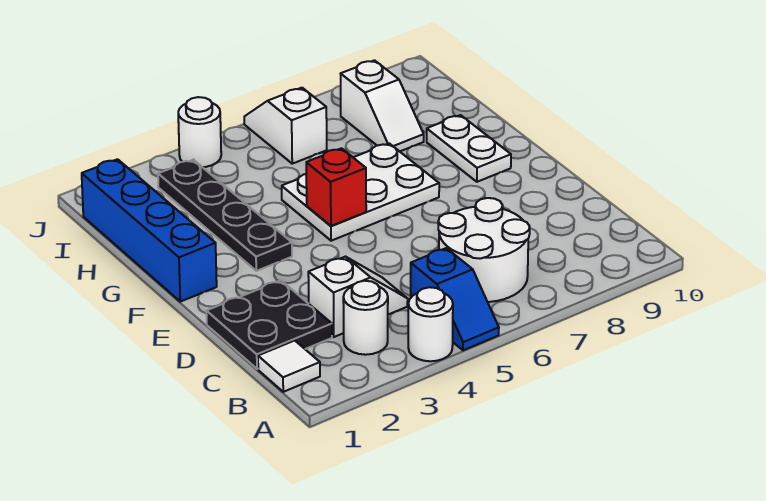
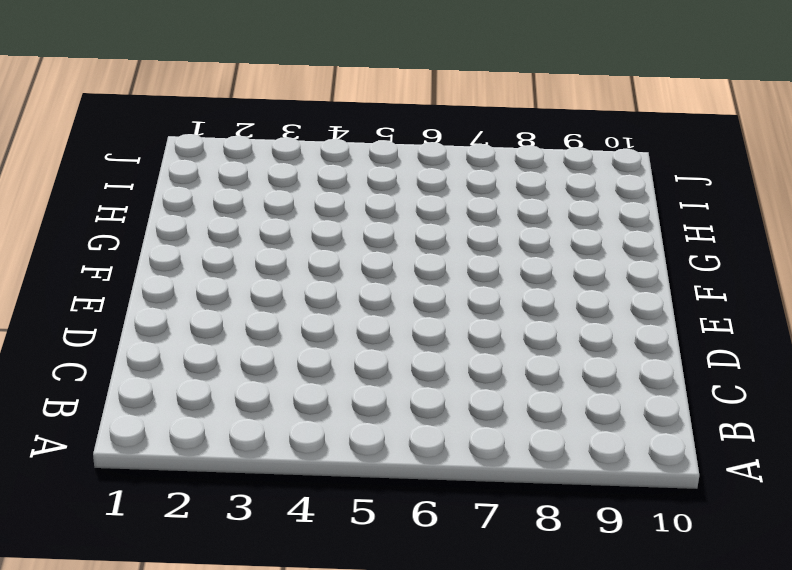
none -> white 1x1 round brick [408,287,453,361]
none -> blue 1x2 slope [411,248,499,350]
none -> white 1x1 tile [258,341,320,392]

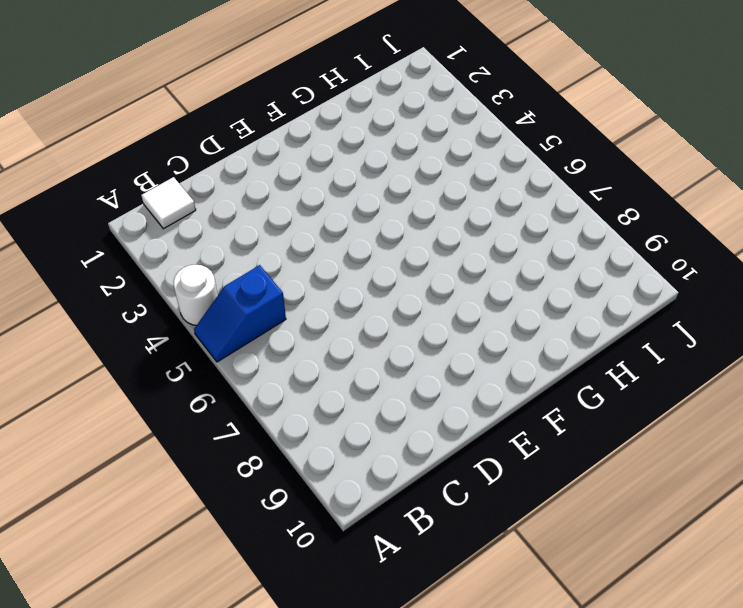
none -> white 1x1 round brick [343,281,388,355]
none -> white 2x2 round brick [438,198,530,302]
none -> black 2x2 plate [206,280,332,369]

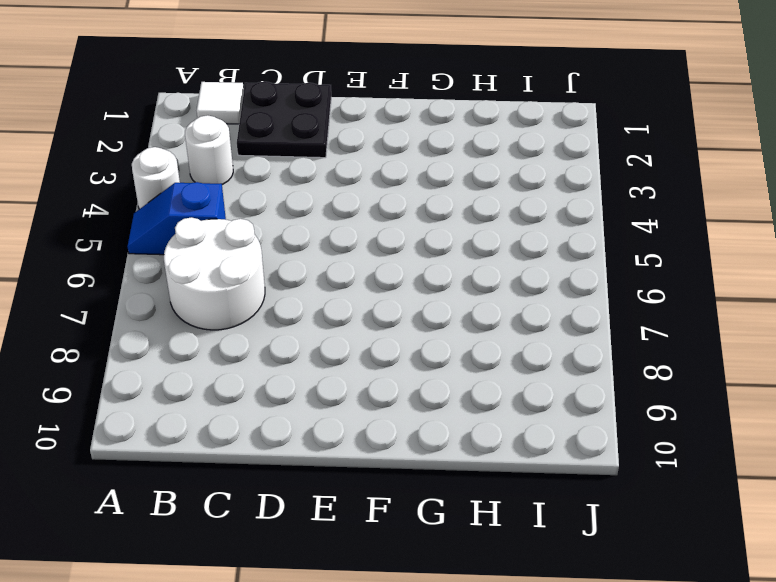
none -> white 1x2 slope [308,257,408,337]
none -> blue 1x4 brick [82,159,217,302]
none -> black 1x4 plate [158,160,292,271]

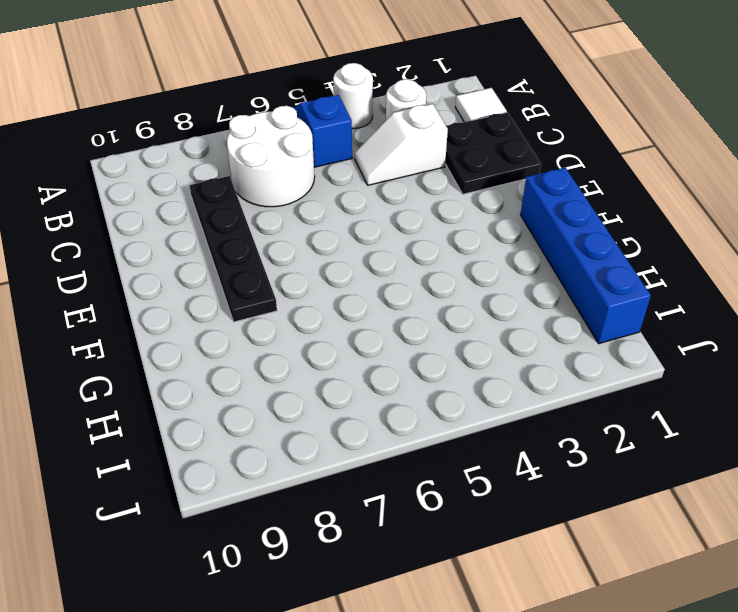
black 1x4 plate [190,176,277,322] -> black 1x4 plate moved to [158,160,292,271]
none -> white 2x3 plate [282,143,439,241]
none -> white 1x2 plate [427,115,511,182]
none -> white 1x2 slope [341,60,424,151]

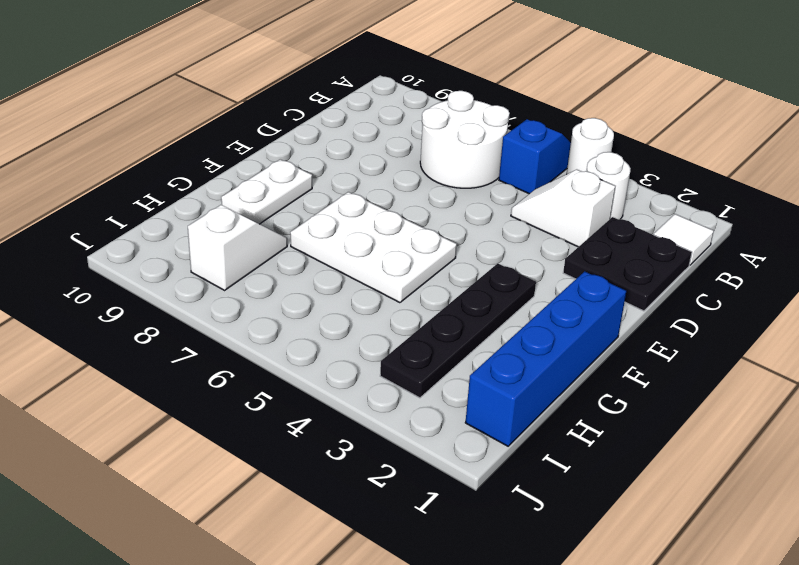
none -> white 1x2 slope [244,88,327,164]
none -> white 1x1 round brick [178,97,221,167]
none -> red 1x1 brick [306,148,366,226]

